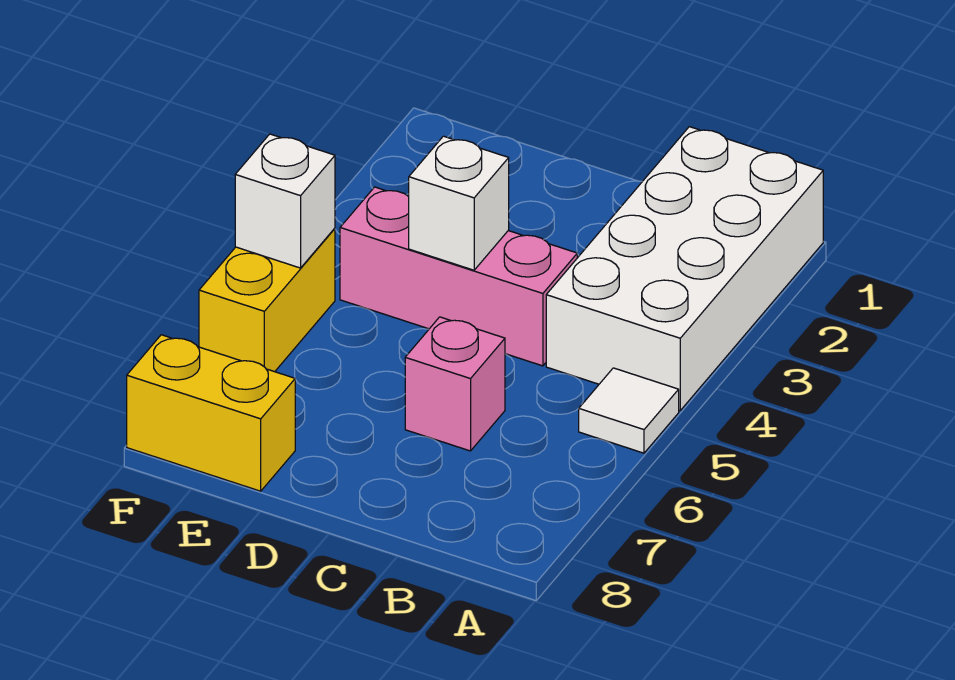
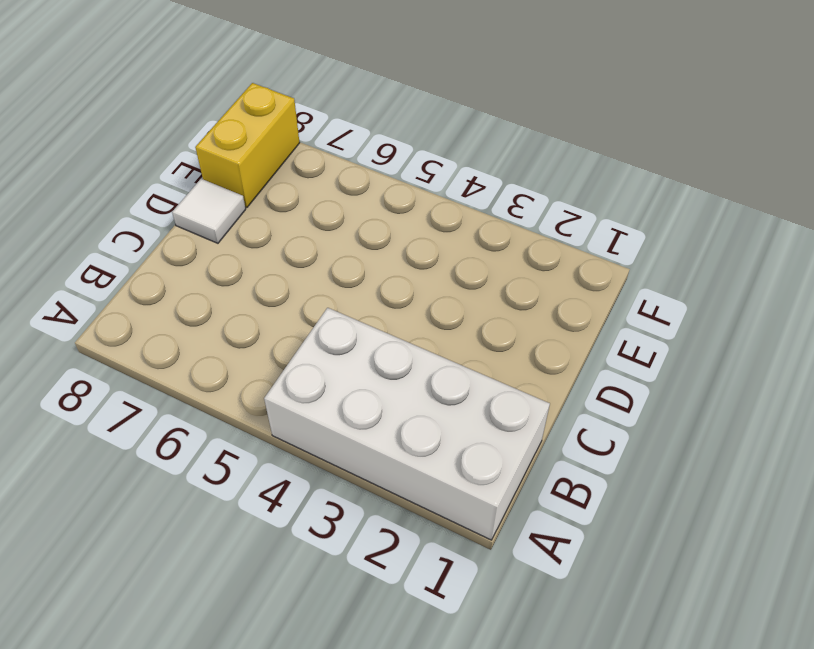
white 1x1 tile [172,179,246,243] -> white 1x1 tile moved to [579,368,679,453]
none -> pink 1x3 brick [340,187,577,366]
none -> pink 1x1 brick [405,317,505,451]

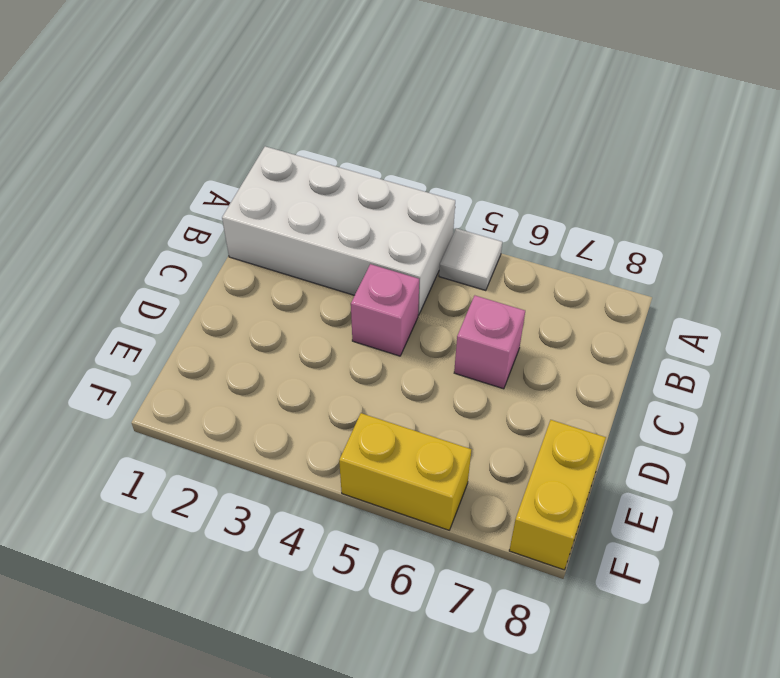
pink 1x1 brick [351,264,419,356] -> pink 1x3 brick [340,187,577,366]
none -> white 1x1 brick [409,136,509,270]
none -> white 1x1 brick [235,134,335,268]

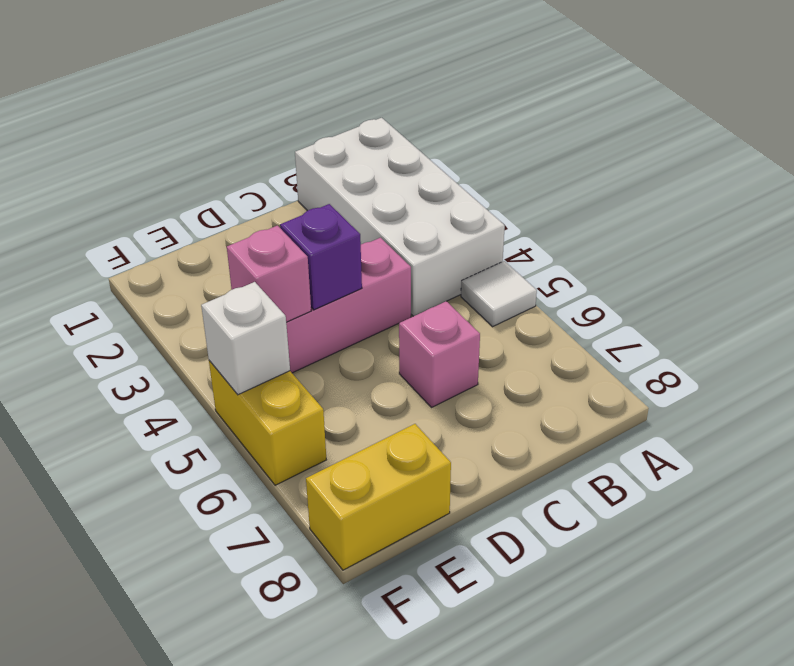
purple 1x1 brick [280,204,362,310] -> white 1x1 brick [409,136,509,270]
pink 1x1 brick [227,226,311,322] -> none

